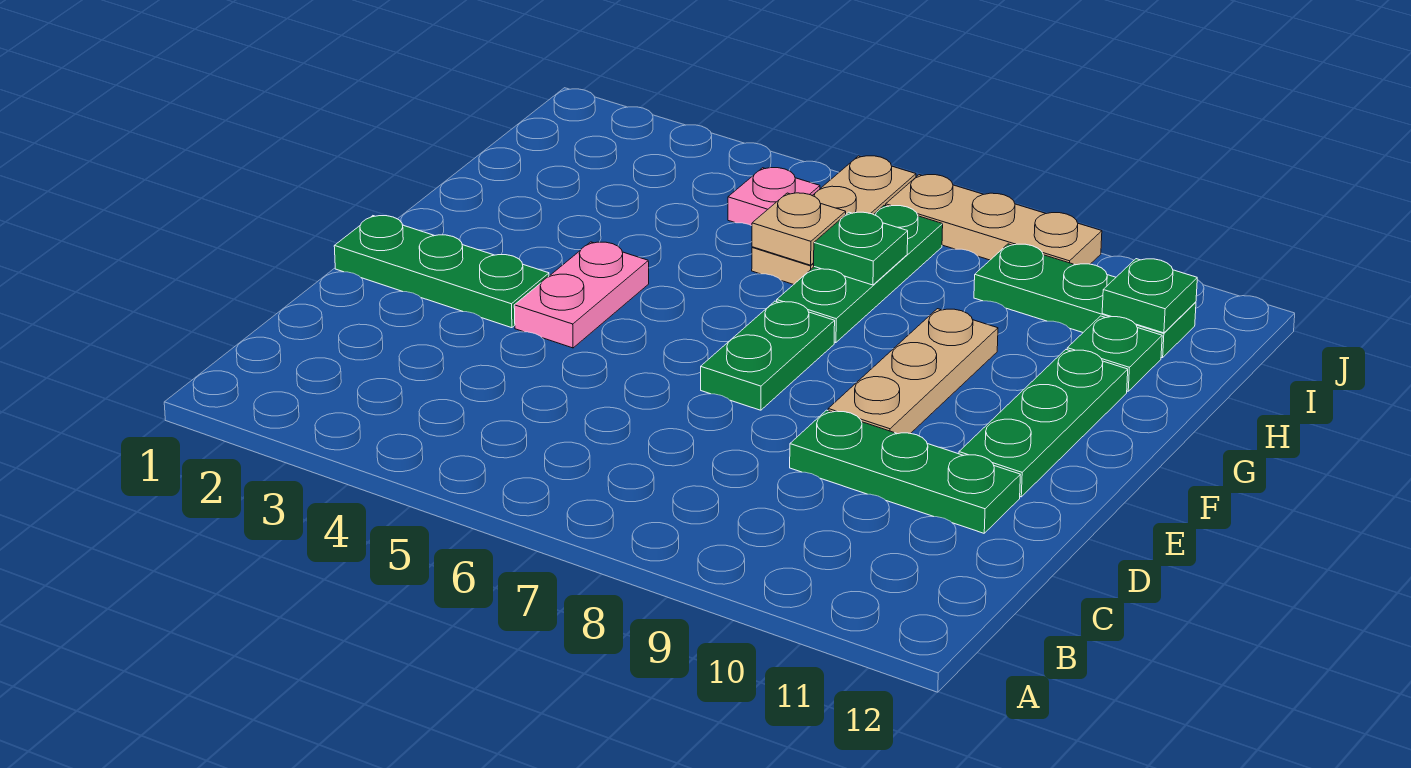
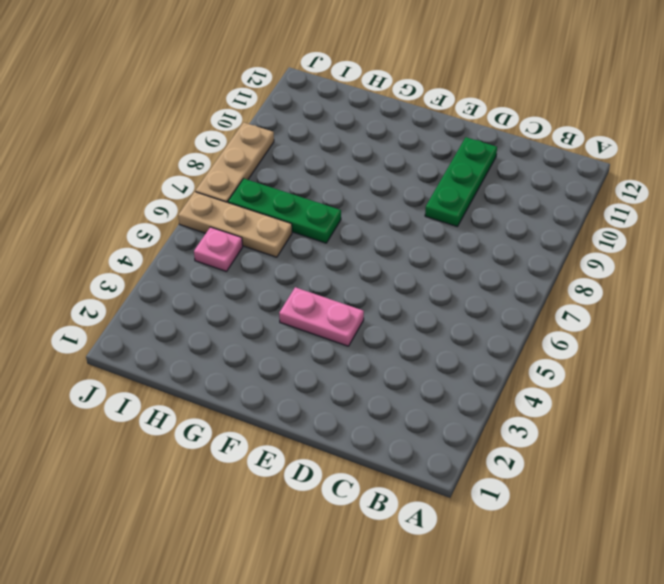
none -> green 1x3 plate [334,216,549,328]
none -> green 1x2 plate [701,301,835,410]
none -> tan 1x3 plate [828,309,998,434]

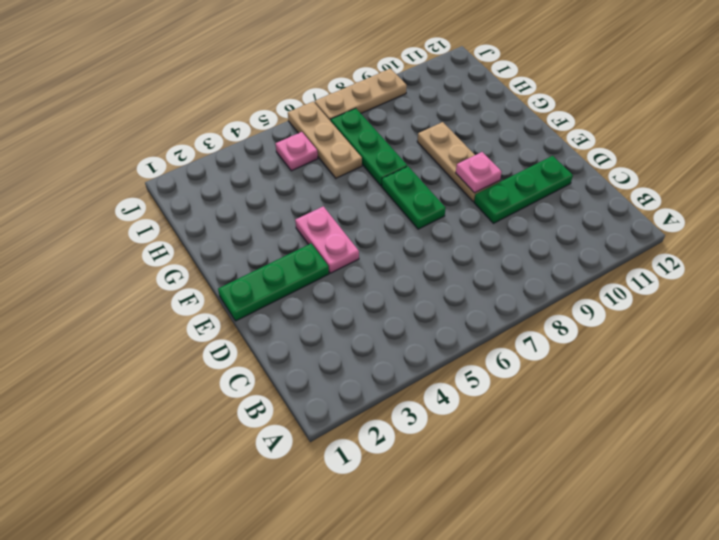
pink 1x1 plate [456,152,502,193] -> none
none -> green 1x3 plate [959,350,1128,497]
none -> green 1x1 plate [1067,316,1162,391]
none -> green 1x3 plate [974,244,1196,358]

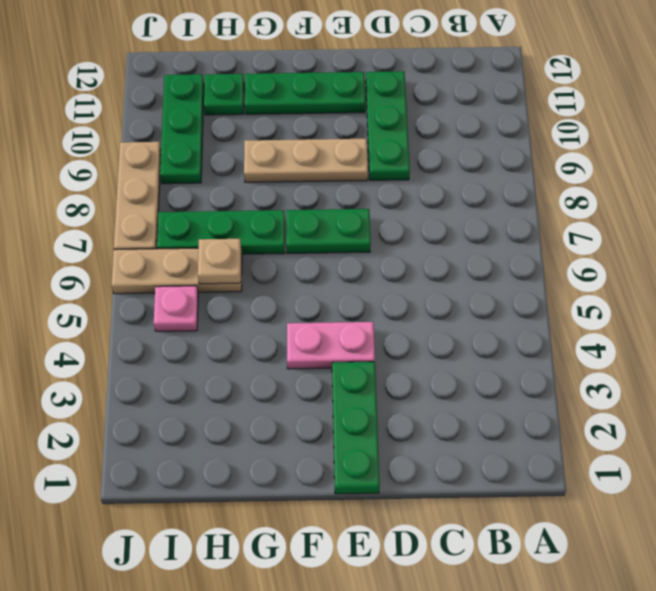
none -> green 1x1 plate [814,212,908,285]
none -> green 1x1 plate [1102,259,1197,333]

